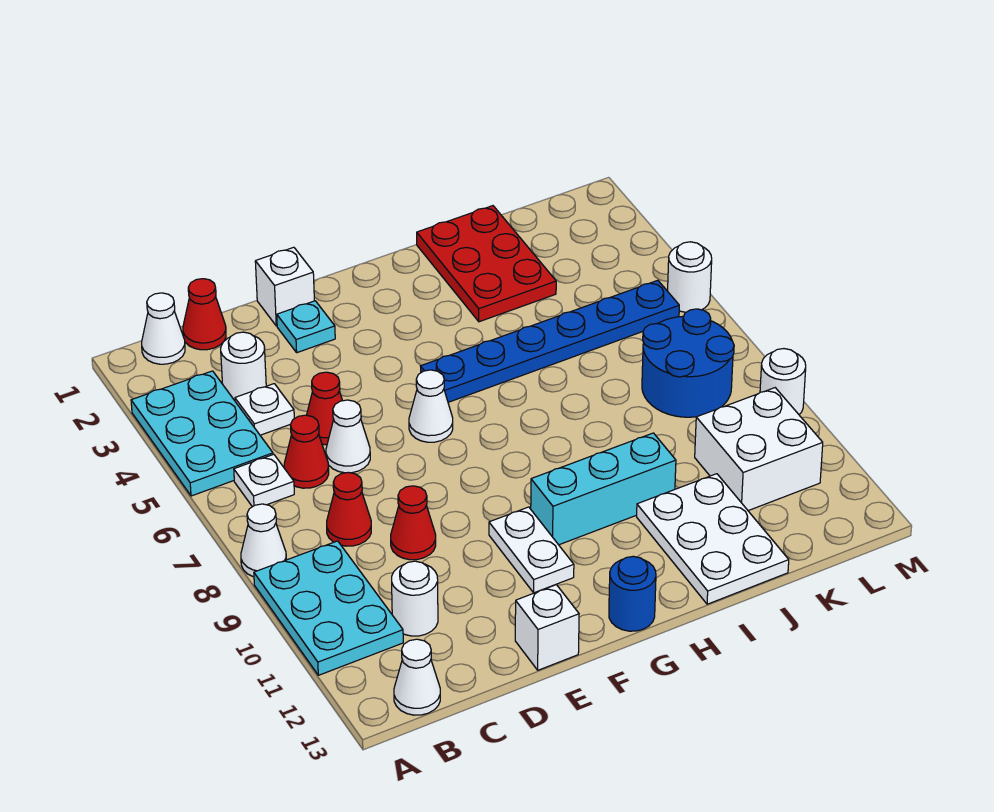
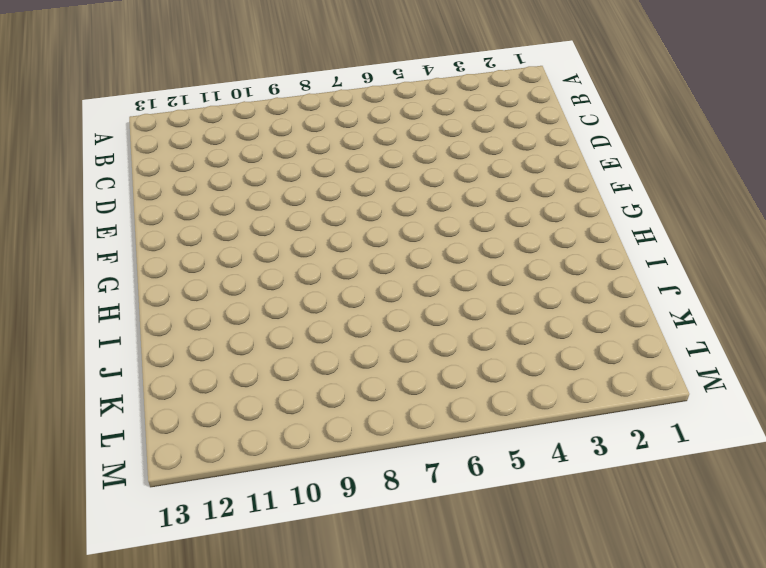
none -> cyan 2x3 plate [131,371,273,496]
none -> white 1x1 cone [241,504,286,577]
none -> cyan 2x3 plate [254,541,403,675]

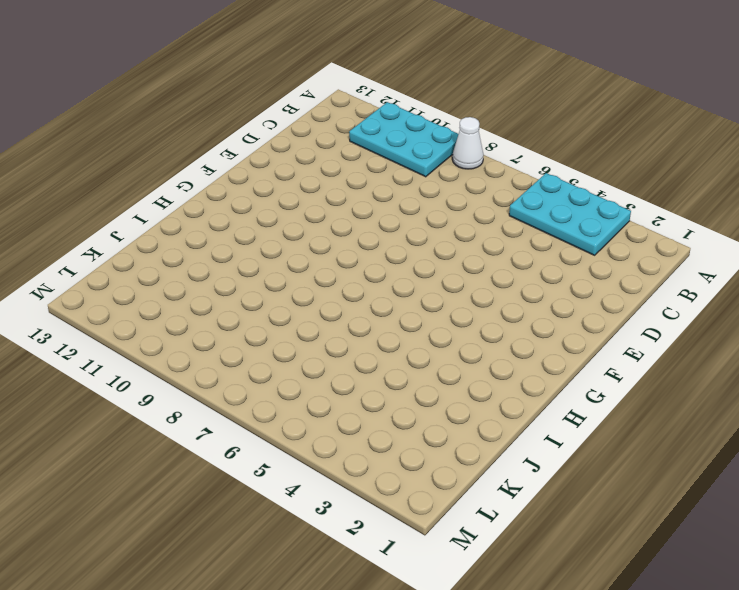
none -> white 1x1 cone [142,293,185,364]
none -> white 1x1 plate [234,454,294,507]
none -> white 1x1 cone [394,639,440,715]

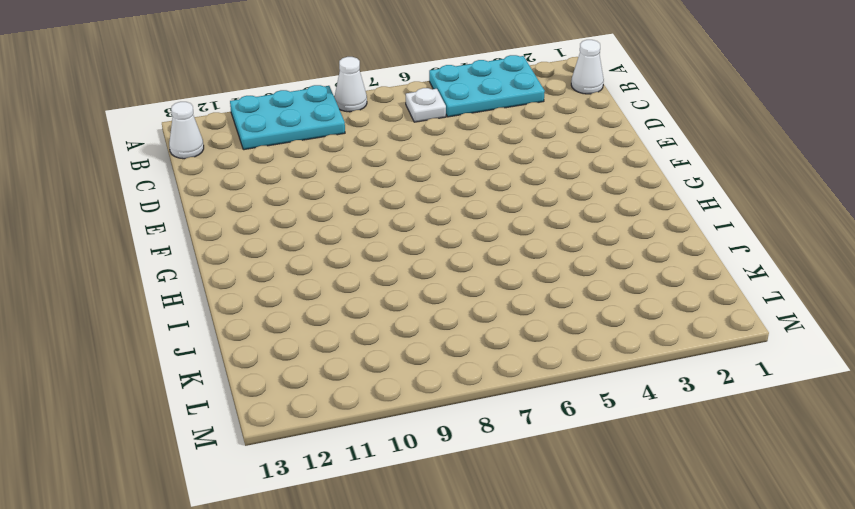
none -> red 1x1 cone [183,279,226,350]
none -> white 1x1 round brick [221,332,266,401]
none -> white 1x1 plate [235,384,294,435]

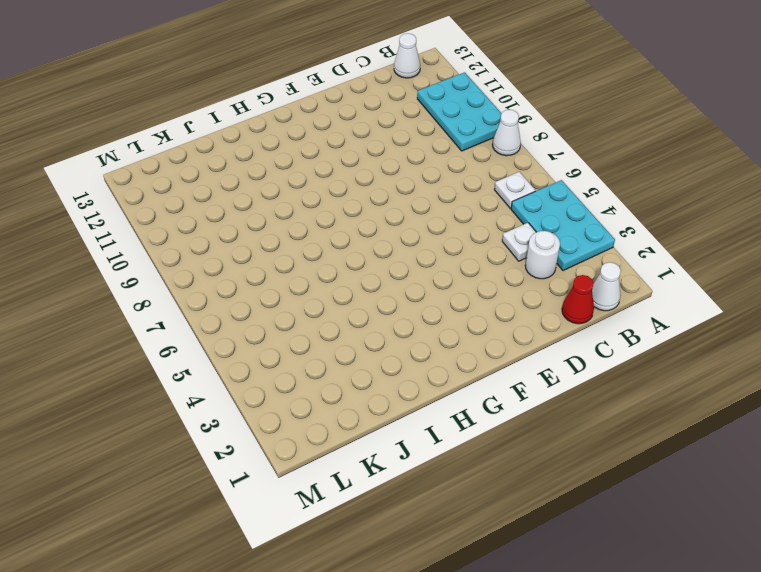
none -> red 1x1 cone [284,415,329,488]
none -> red 1x1 cone [327,472,371,546]
none -> white 1x1 round brick [392,561,438,636]

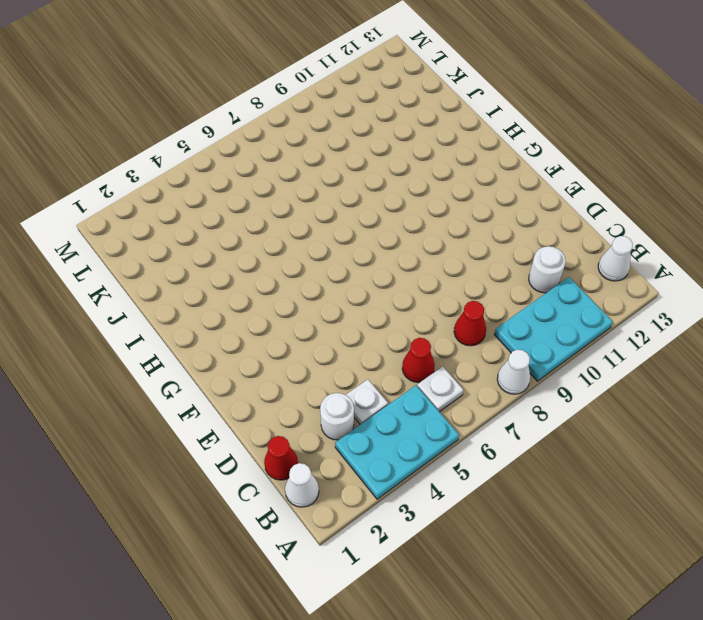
none -> red 1x1 cone [307,372,343,445]
none -> white 1x1 cone [326,400,370,473]
none -> red 1x1 cone [391,486,436,560]

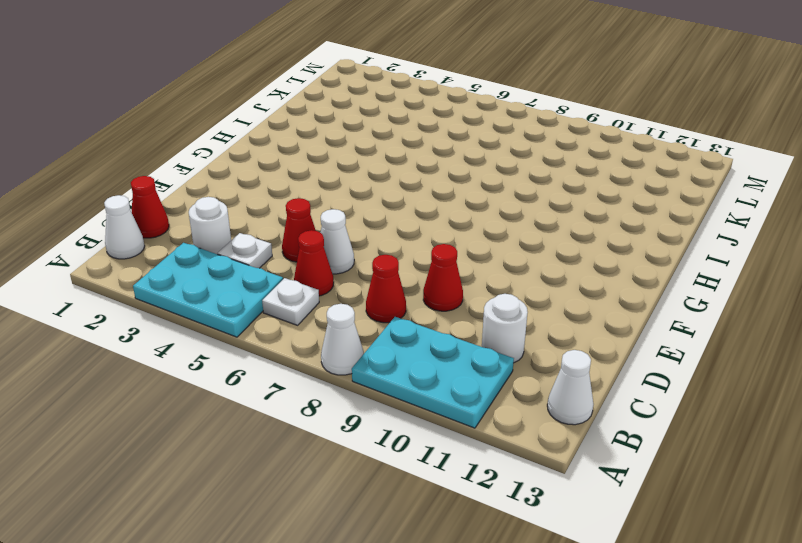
none -> white 1x1 brick [255,247,314,326]
none -> cyan 1x1 plate [277,301,335,353]
none -> white 1x1 brick [515,585,579,670]

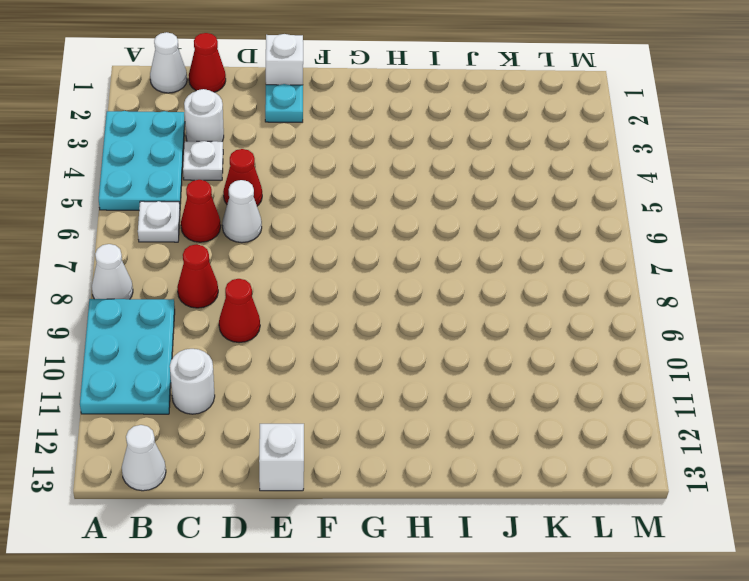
none -> white 1x1 cone [409,370,453,442]
none -> white 1x2 plate [489,507,574,593]
none -> blue 1x6 plate [420,280,679,402]

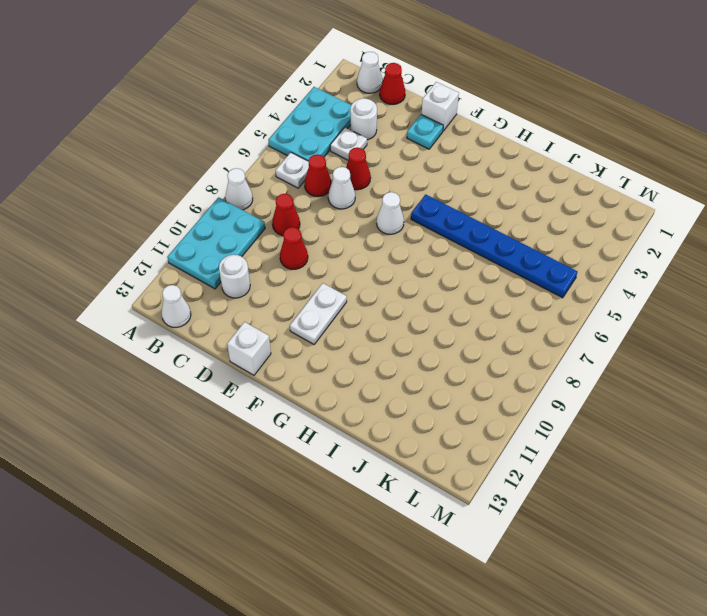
none -> cyan 1x3 brick [531,433,676,545]
none -> blue 1x1 round brick [609,556,656,631]
none -> red 2x3 plate [417,206,556,322]

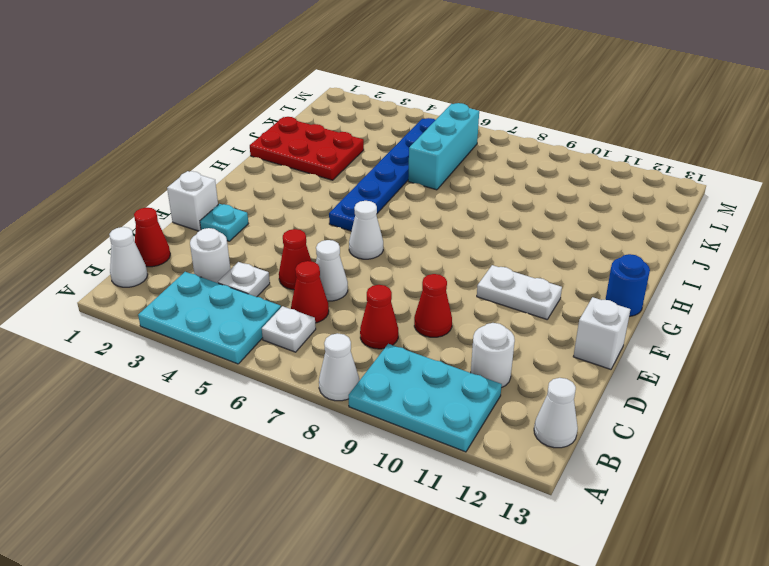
cyan 1x3 brick [408,103,479,190] -> cyan 1x3 brick moved to [531,433,676,545]
none -> white 2x3 plate [637,474,789,604]
none -> blue 2x2 round brick [642,309,734,417]
none -> white 2x2 brick [695,388,823,511]

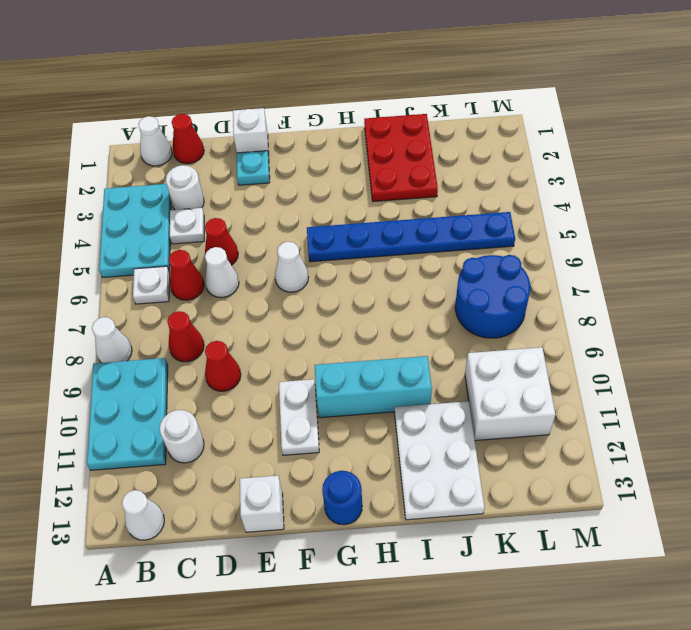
none -> white 1x1 round brick [668,242,712,312]
none -> white 1x1 round brick [760,349,806,414]

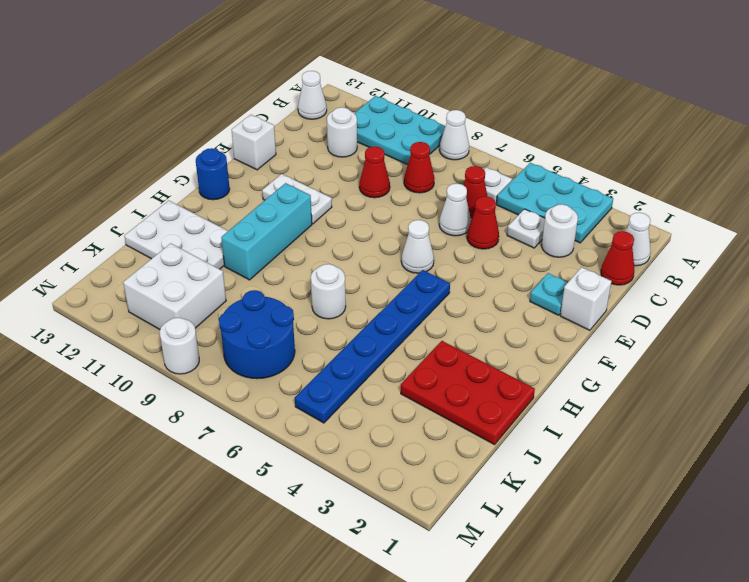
white 1x1 round brick [311,264,346,319] -> white 1x1 round brick moved to [668,242,712,312]

